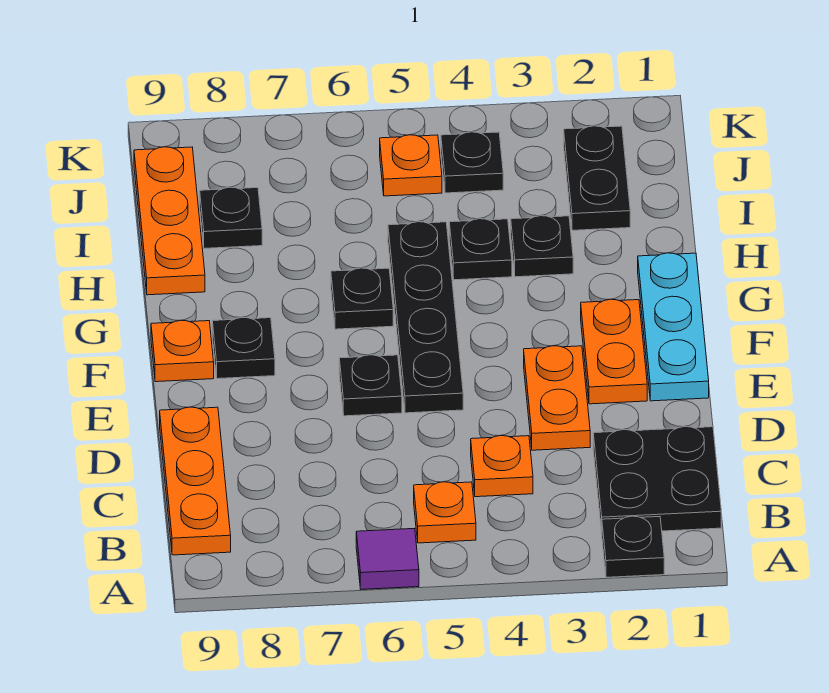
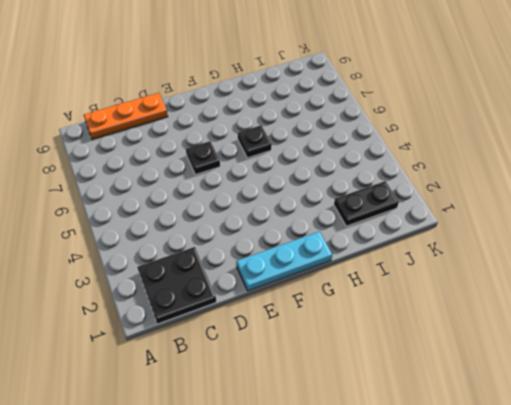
none -> black 1x1 plate [602,516,664,577]
none -> purple 1x1 tile [356,528,419,589]
none -> orange 1x1 plate [414,482,476,543]

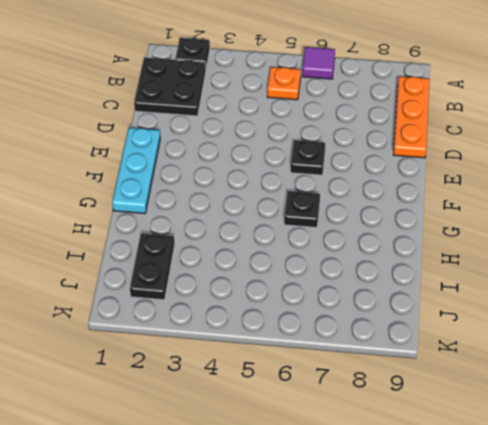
none -> orange 1x1 plate [471,436,533,497]
none -> orange 1x2 plate [524,346,590,450]
none -> orange 1x2 plate [581,299,647,404]

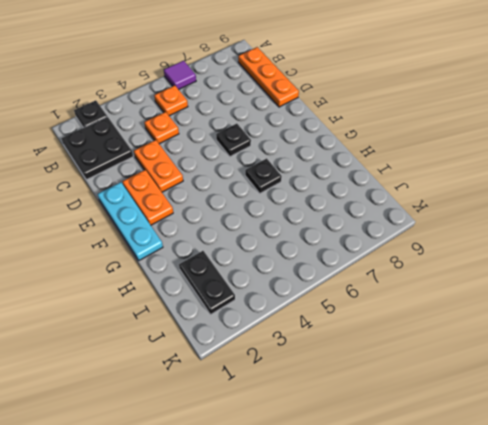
none -> black 1x4 plate [388,222,463,413]
none -> black 1x1 plate [212,317,275,379]
none -> orange 1x1 plate [151,320,214,382]

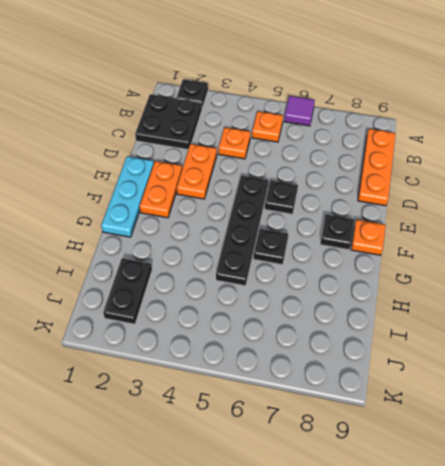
none -> black 1x1 plate [511,216,573,277]
none -> black 1x1 plate [449,219,512,280]
none -> orange 1x3 plate [134,147,205,295]

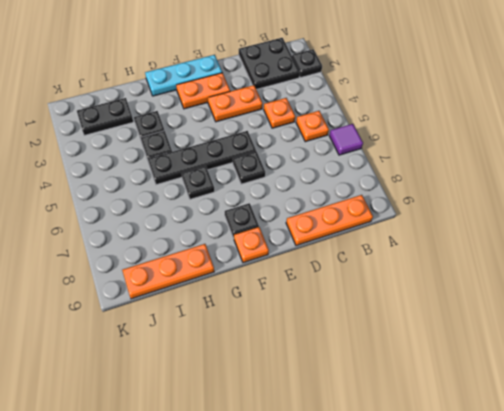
none -> black 1x1 plate [200,187,262,248]
none -> black 1x1 plate [441,132,503,193]
none -> orange 1x1 plate [380,135,442,196]

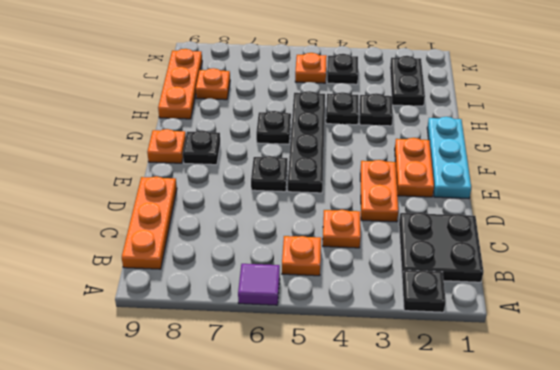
orange 1x1 plate [196,68,230,100] -> black 1x1 plate [200,187,262,248]

